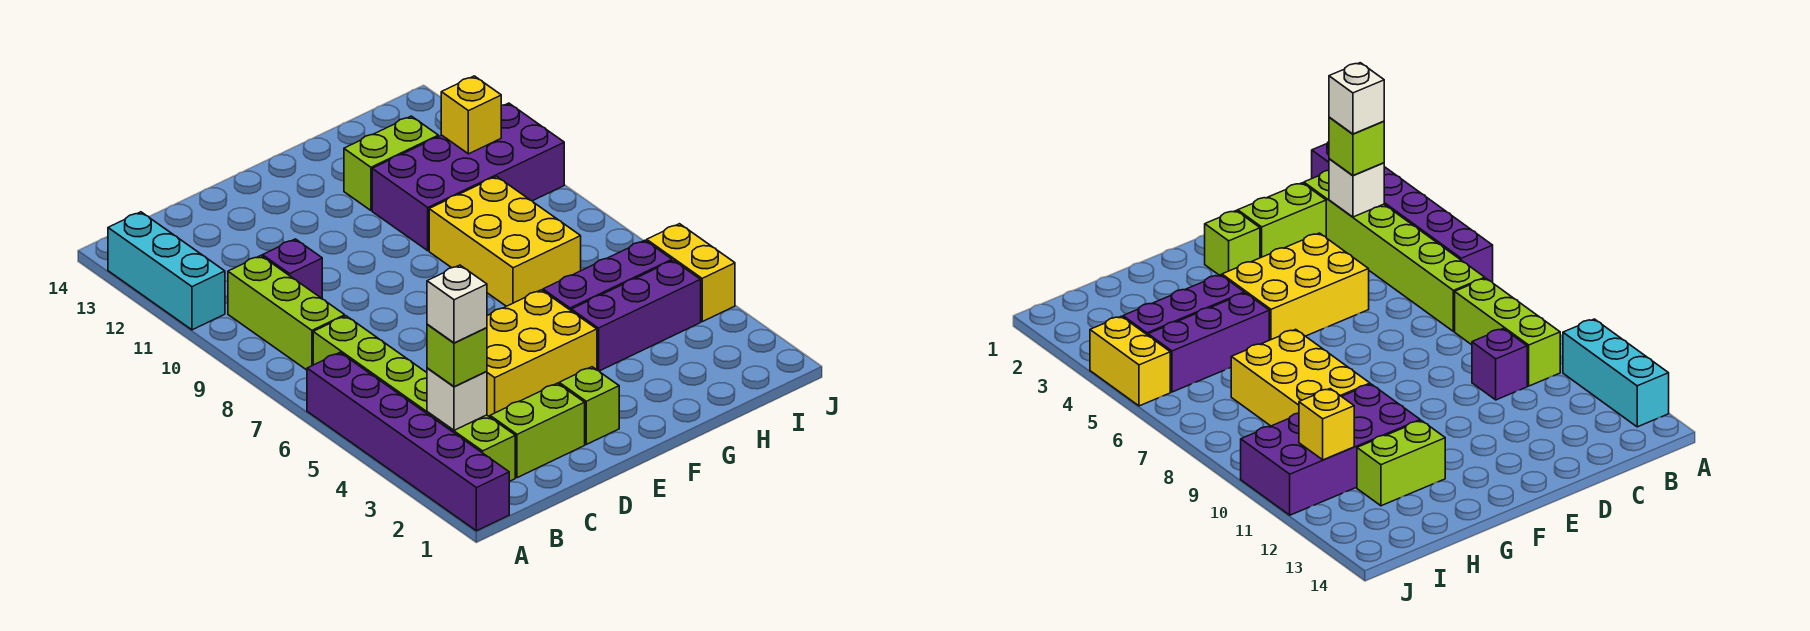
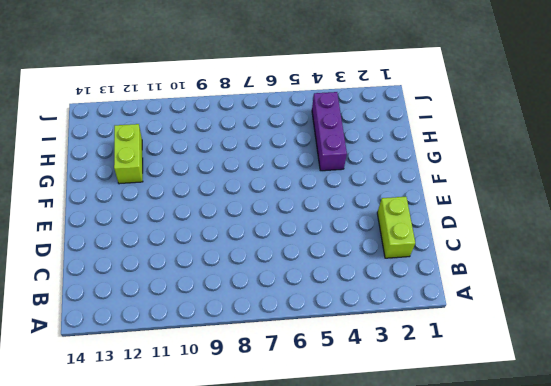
none -> purple 1x6 brick [307,353,509,531]
none -> cyan 1x3 brick [108,212,225,330]
none -> lime 1x6 brick [313,316,515,481]

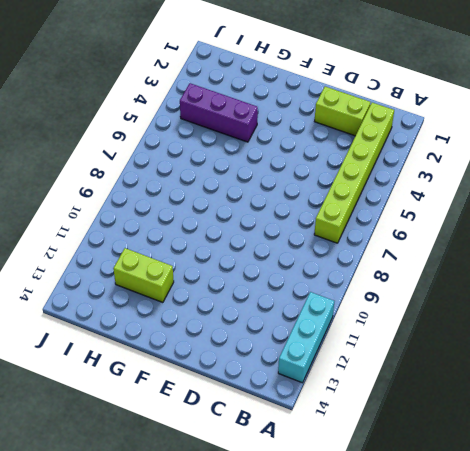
none -> purple 1x6 brick [307,353,509,531]
none -> lime 1x3 brick [228,256,345,370]
none -> purple 1x1 brick [262,239,322,298]

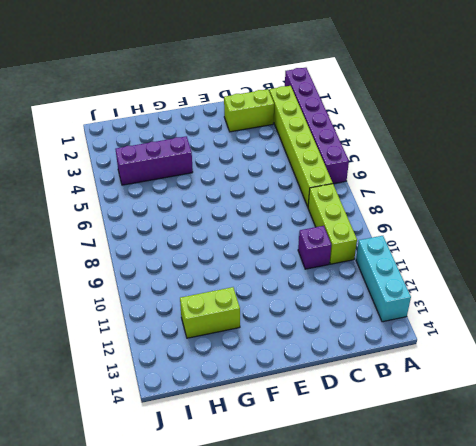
none -> yellow 2x3 brick [487,290,597,417]
none -> lime 1x1 brick [559,367,619,444]
none -> purple 1x3 brick [543,240,672,310]

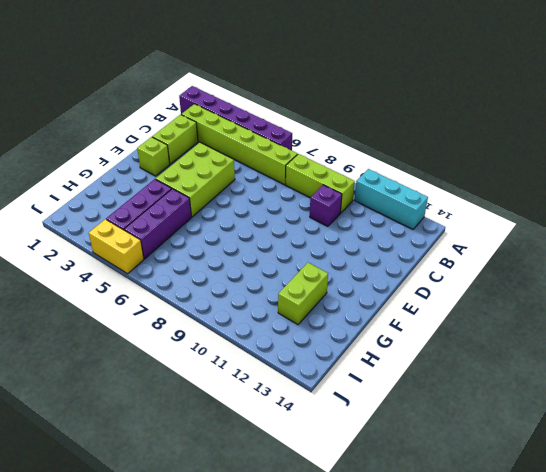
lime 2x3 brick [156,143,235,217] -> yellow 2x3 brick [487,290,597,417]
none -> yellow 2x3 brick [429,176,581,306]
none -> purple 2x4 brick [372,103,564,251]
none -> white 1x1 brick [427,368,487,430]

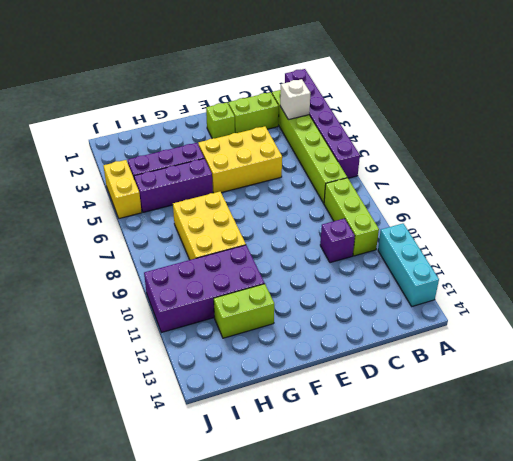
none -> yellow 1x1 brick [441,76,501,154]
none -> lime 1x1 brick [427,324,487,387]
none -> white 1x1 brick [427,265,487,343]

